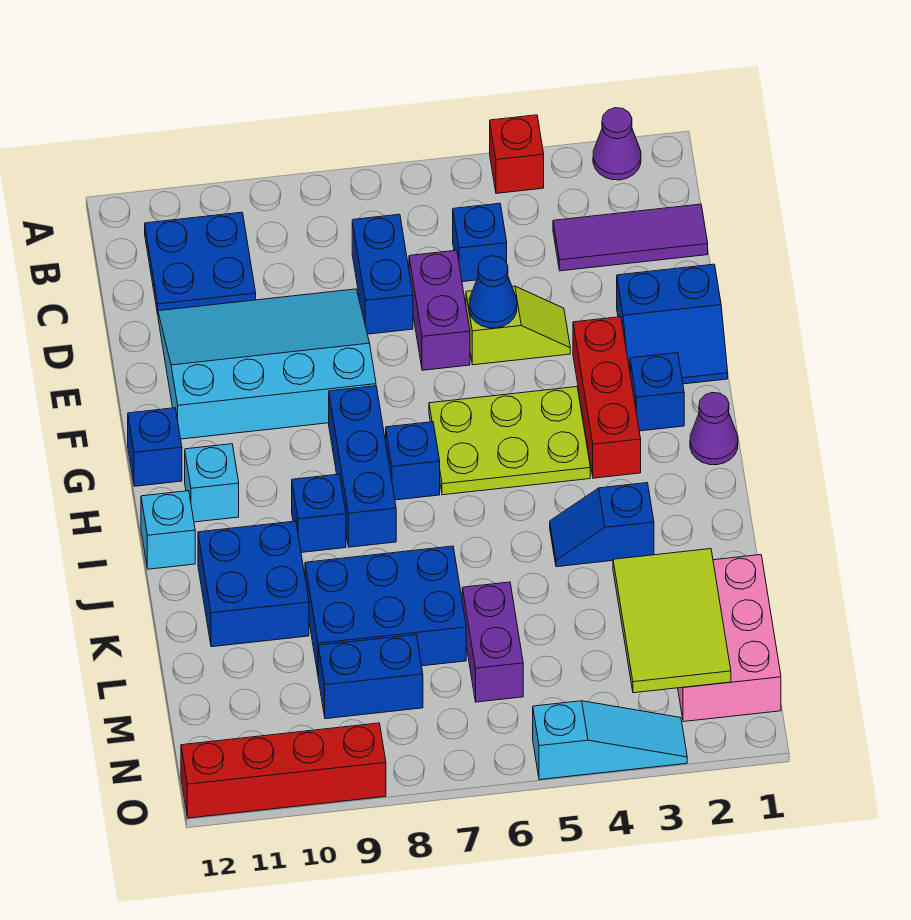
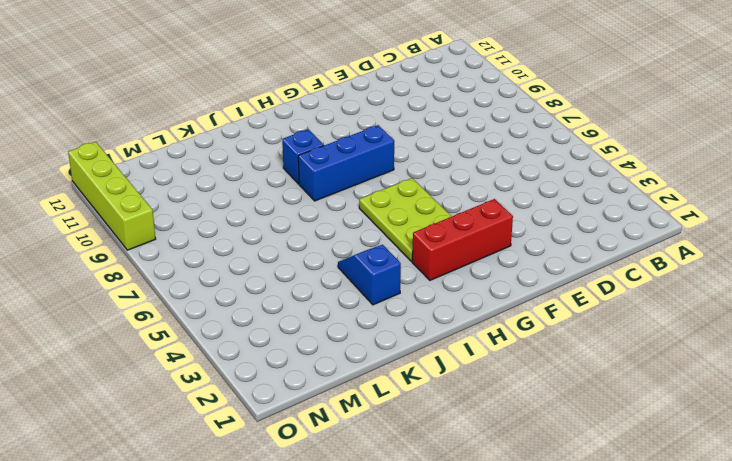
lime 1x4 brick [68,142,156,250] -> red 1x4 brick [181,723,386,818]
none -> purple 1x1 cone [593,108,641,180]
none -> red 1x1 brick [490,115,544,193]
none -> blue 2x2 plate [145,212,256,314]
none -> purple 1x3 tile [553,204,708,271]

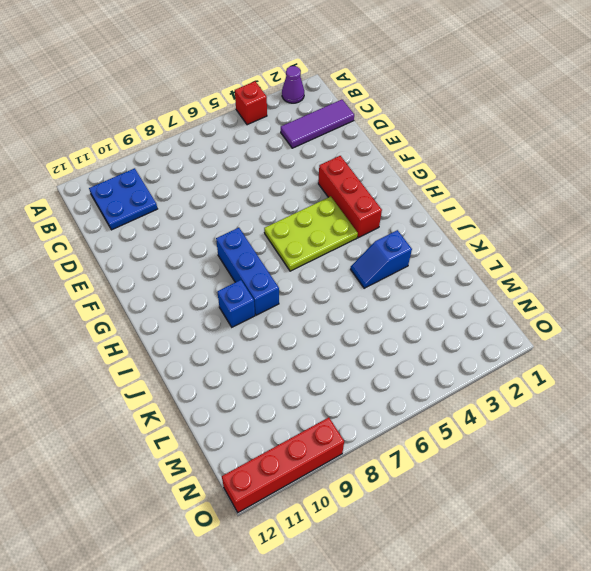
none -> blue 1x1 brick [453,203,507,282]
none -> blue 1x2 brick [352,214,413,334]
none -> purple 1x2 brick [409,250,470,370]
none -> cyan 3x4 slope [158,289,376,439]

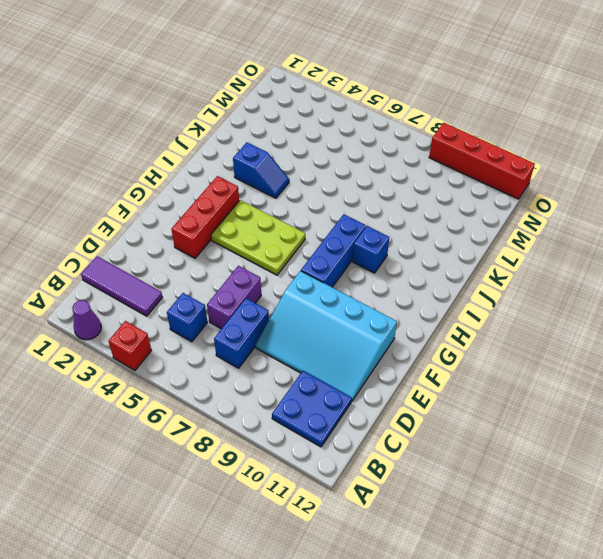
none -> blue 2x2 slope [617,264,728,384]
none -> lime 1x2 slope [466,286,570,365]
none -> blue 1x1 brick [630,353,684,431]
none -> blue 1x1 brick [128,408,182,486]

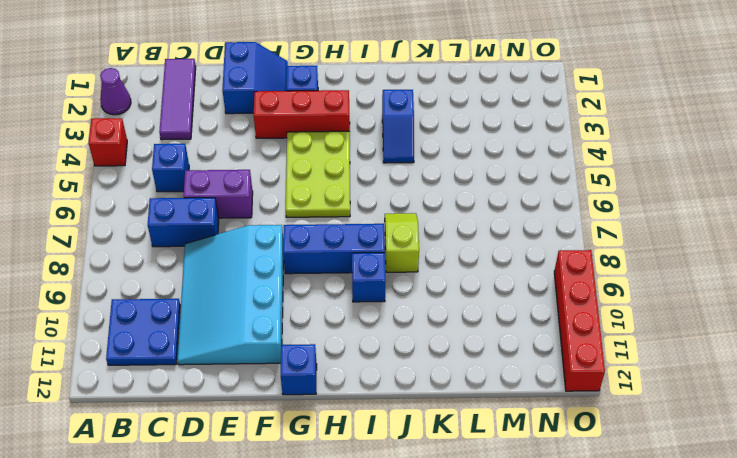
lime 1x2 slope [385,213,419,272] -> lime 1x2 slope moved to [466,286,570,365]
none -> purple 1x1 cone [690,393,738,465]
none -> blue 1x1 brick [386,422,440,500]
none -> cyan 1x1 brick [185,444,239,522]
none -> cyan 1x1 brick [141,491,195,569]

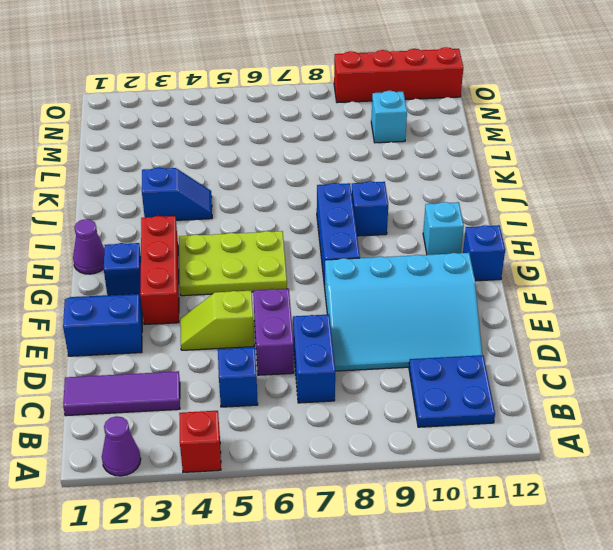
cyan 1x1 brick [371,91,407,143] -> cyan 1x1 brick moved to [141,491,195,569]
none -> blue 1x1 brick [386,422,440,500]
none -> blue 2x2 brick [198,521,309,647]
none -> blue 2x3 brick [305,546,466,673]
none -> pink 2x3 brick [678,555,781,722]

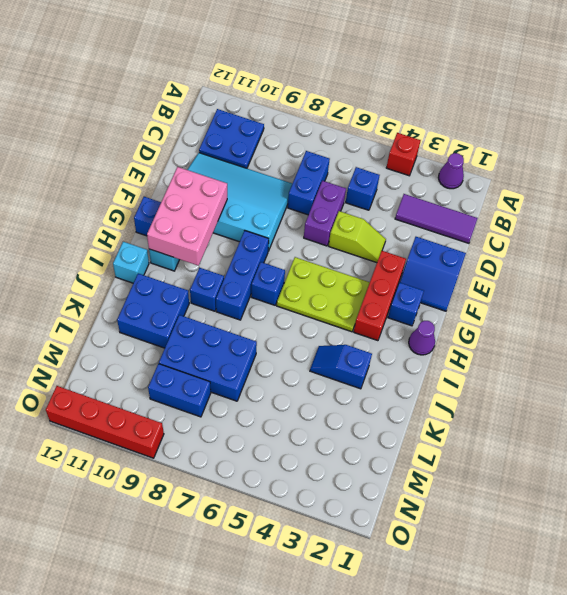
pink 2x3 brick [147,167,227,266] -> pink 2x3 brick moved to [678,555,781,722]
none -> purple 1x2 brick [462,582,523,702]
none -> cyan 1x3 slope [533,701,687,780]
none -> blue 1x1 cone [469,256,517,328]
none -> lime 2x3 tile [613,549,731,693]

